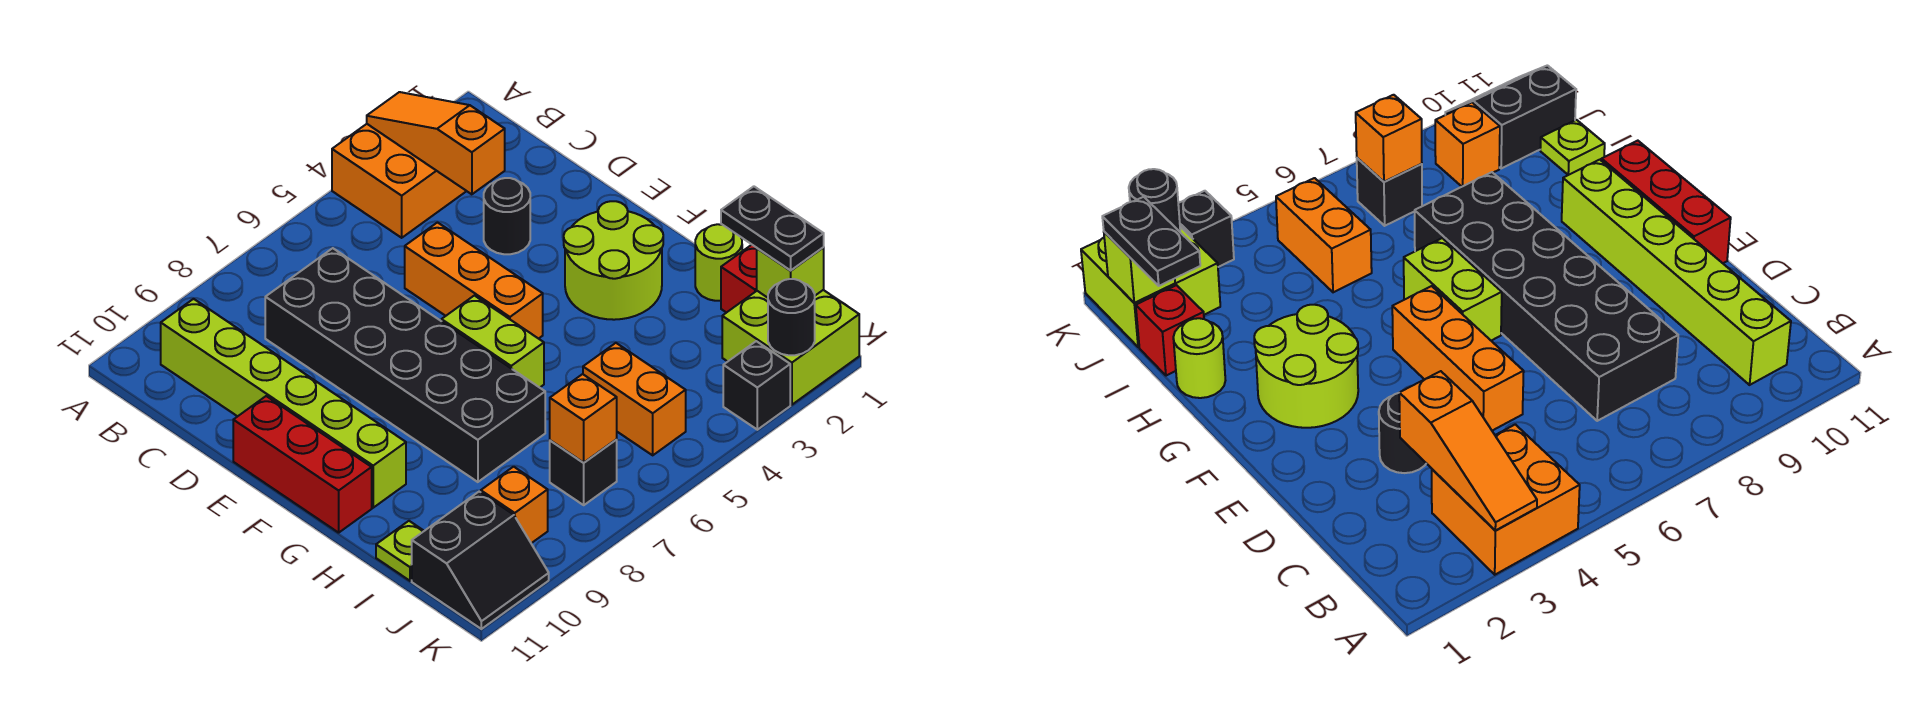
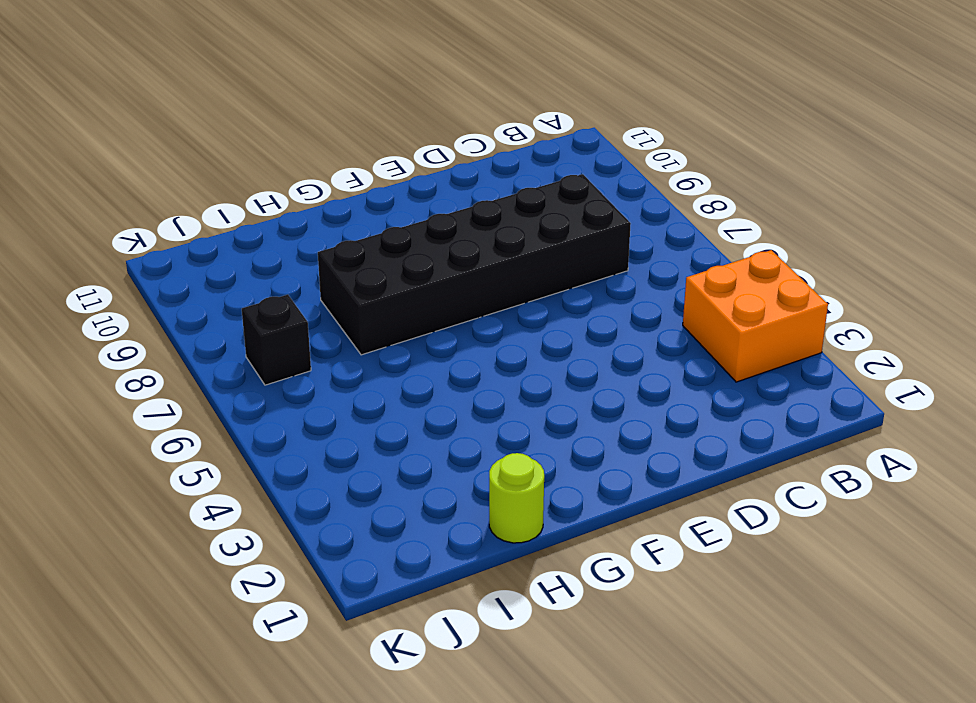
none -> lime 1x6 brick [161,299,406,508]
none -> black 1x1 round brick [484,178,530,254]
none -> orange 1x3 brick [405,223,543,339]

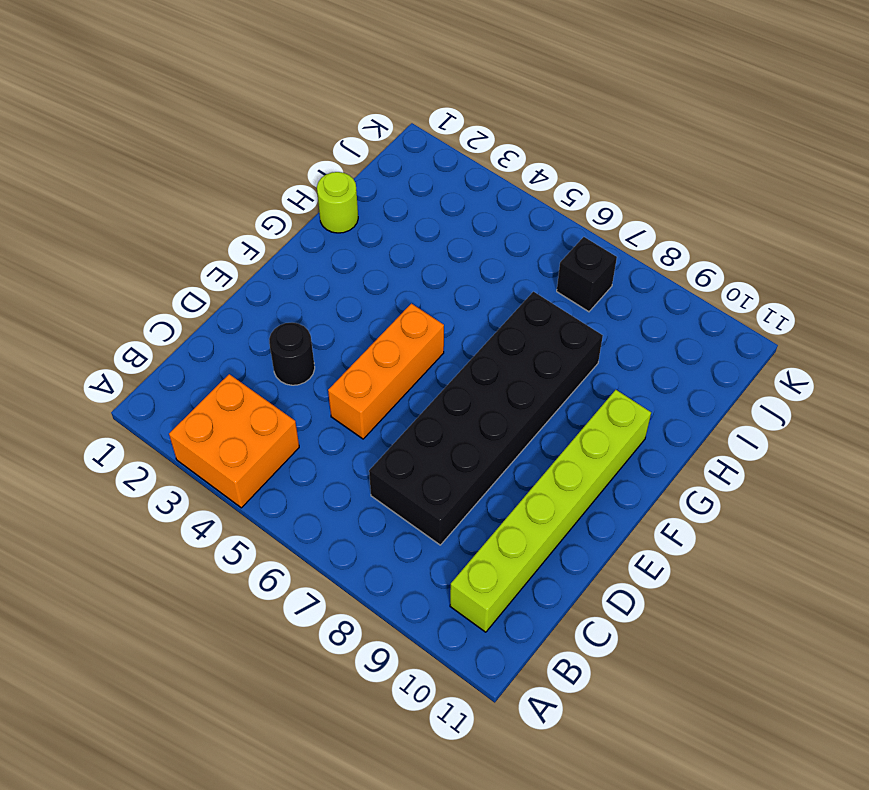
none -> red 1x3 brick [233,396,372,533]
none -> lime 2x2 round brick [564,201,663,320]
none -> lime 1x2 brick [442,296,544,388]

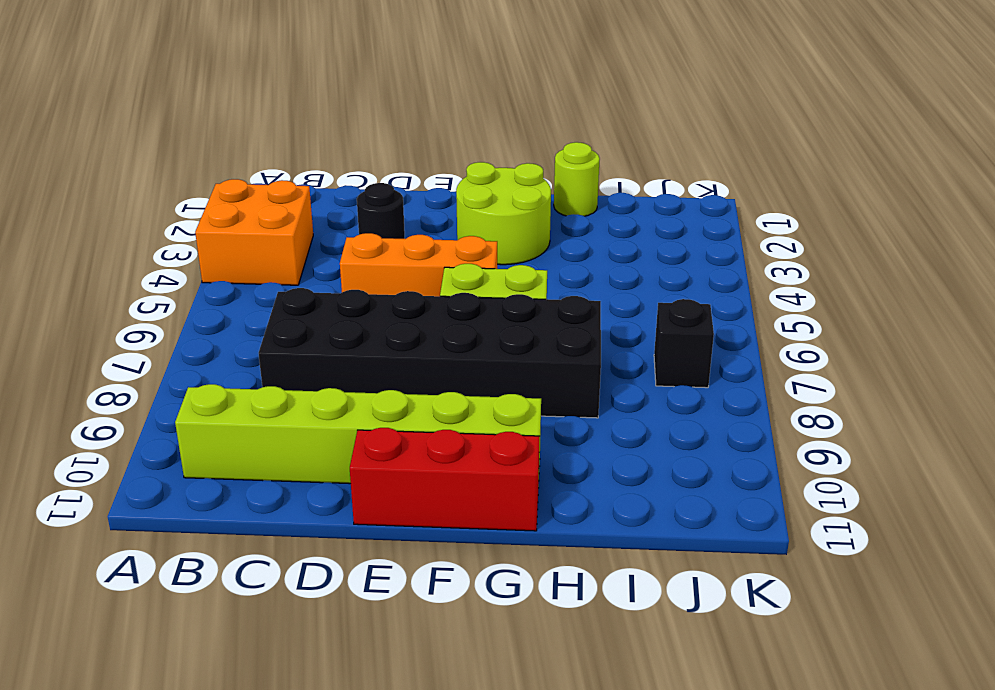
none -> red 1x1 brick [721,245,757,313]
none -> orange 1x2 brick [583,343,686,455]
none -> lime 1x1 plate [376,521,424,581]

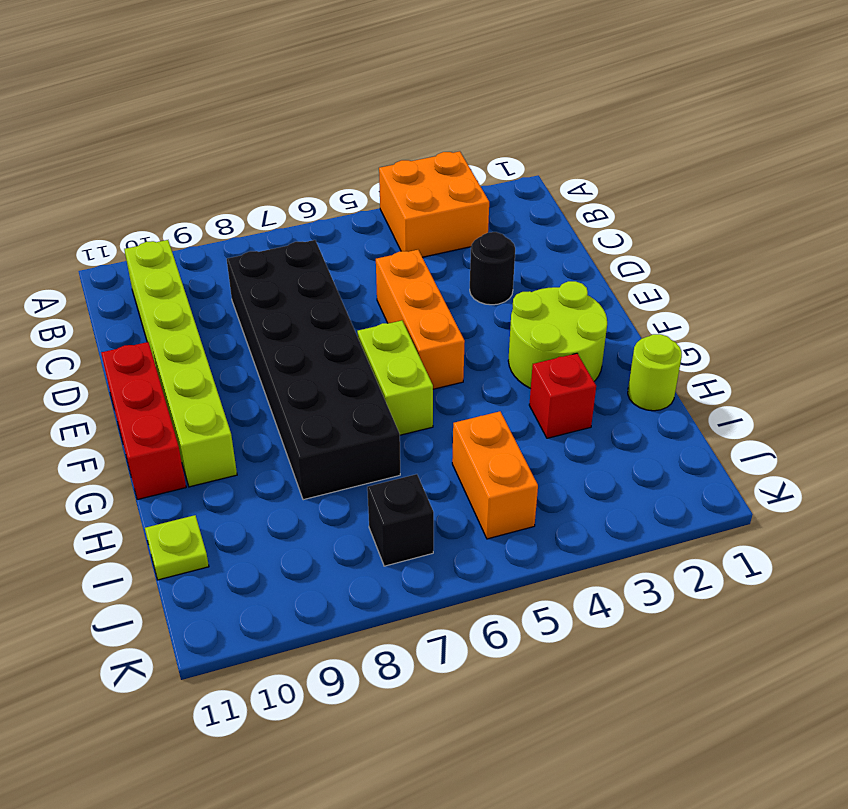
red 1x1 brick [529,353,596,438] -> red 1x1 brick moved to [721,245,757,313]
none -> lime 2x2 brick [722,290,859,405]
none -> orange 1x1 brick [481,467,548,543]
none -> black 2x2 slope [412,492,549,629]

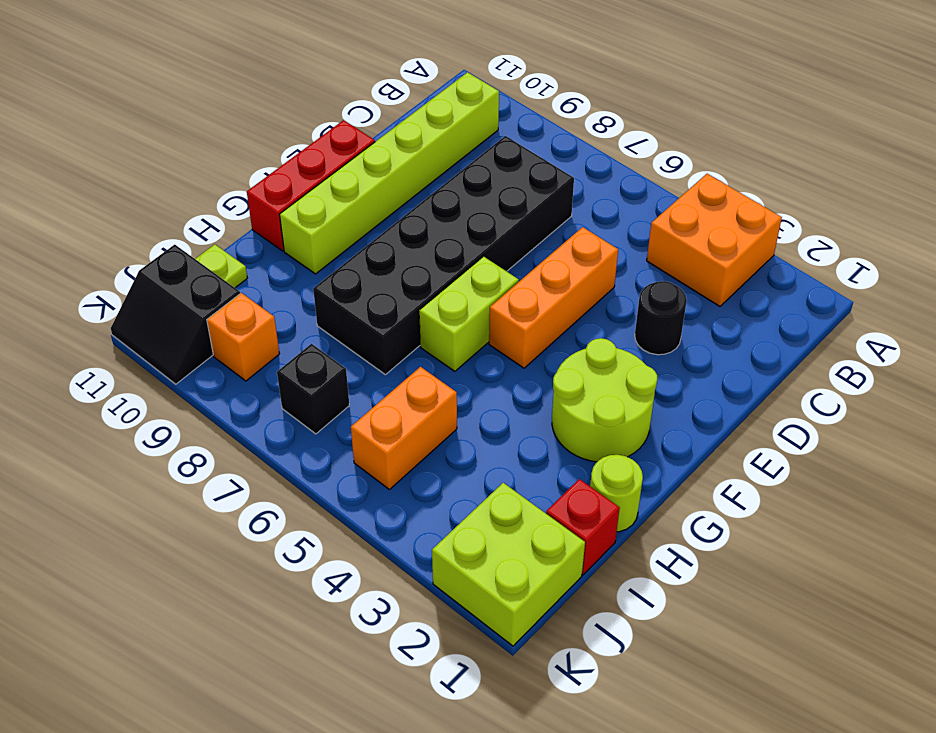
none -> black 1x1 brick [723,341,790,430]
none -> orange 1x3 slope [367,92,505,194]
none -> lime 1x1 brick [757,248,824,298]

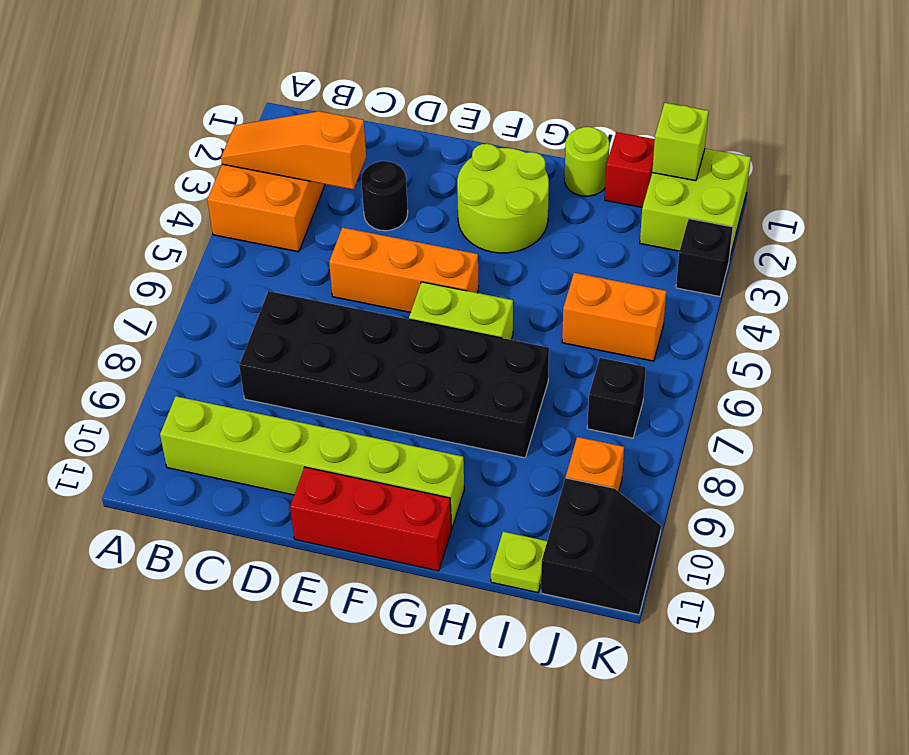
none -> orange 1x1 brick [550,374,617,462]
none -> black 1x1 round brick [768,279,815,355]
none -> black 1x2 plate [721,186,824,271]

